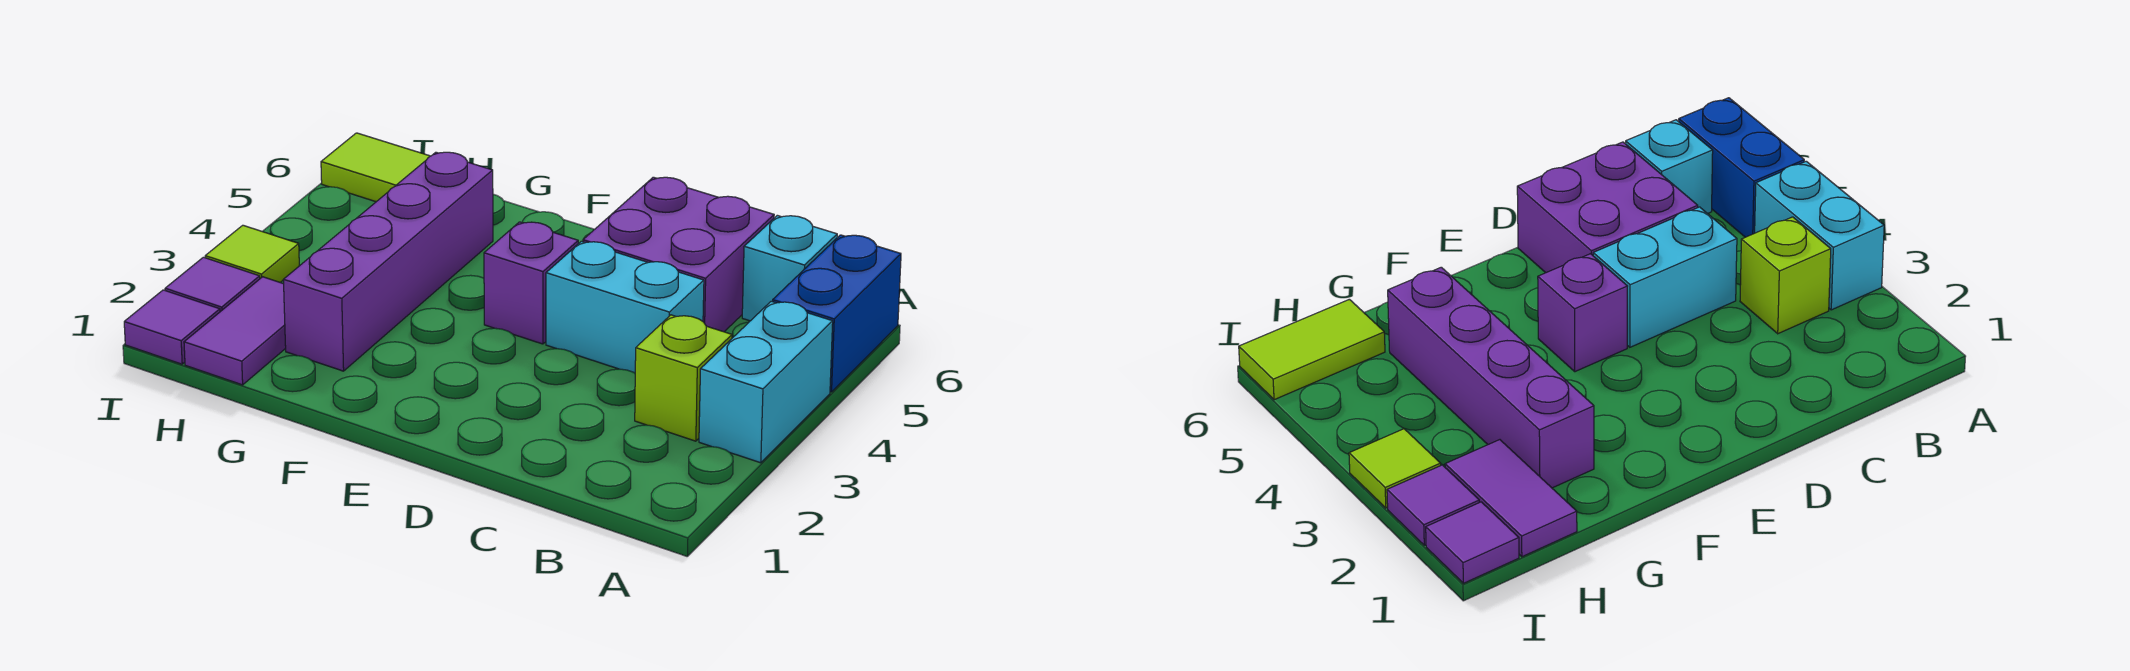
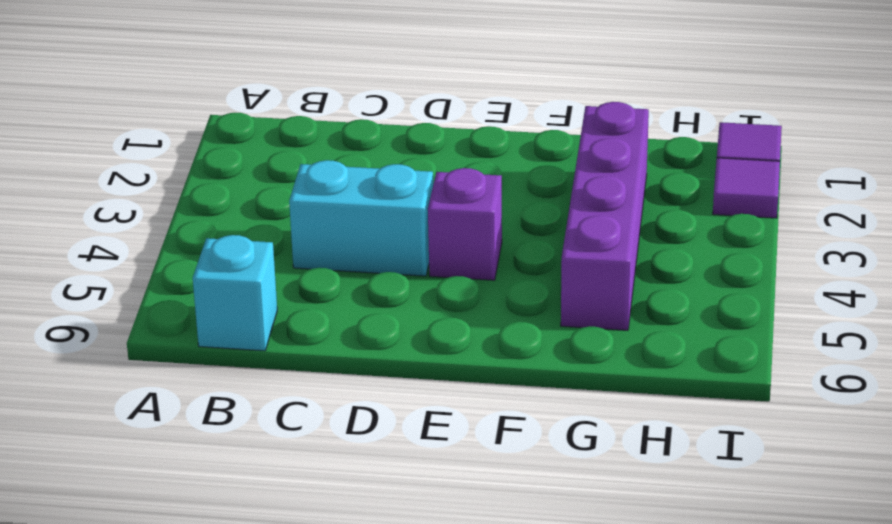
none -> cyan 1x2 brick [699,301,833,463]
none -> blue 1x2 brick [773,235,901,392]
none -> lime 1x1 brick [635,315,732,441]

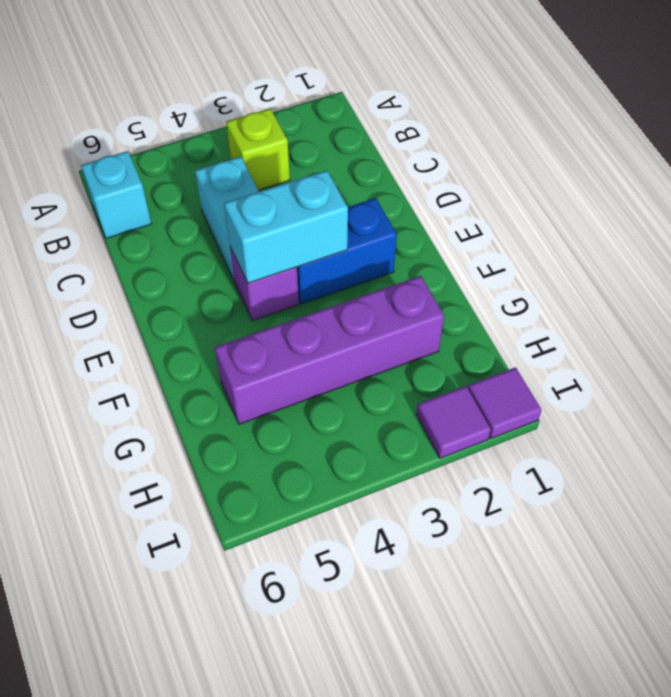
blue 1x2 brick [297,198,397,304] -> blue 1x2 brick moved to [773,235,901,392]
cyan 1x2 brick [224,170,348,283] -> cyan 1x2 brick moved to [699,301,833,463]
none -> purple 2x2 brick [583,177,774,332]
none -> purple 1x2 tile [184,277,286,385]
none -> lime 1x2 tile [321,133,430,202]

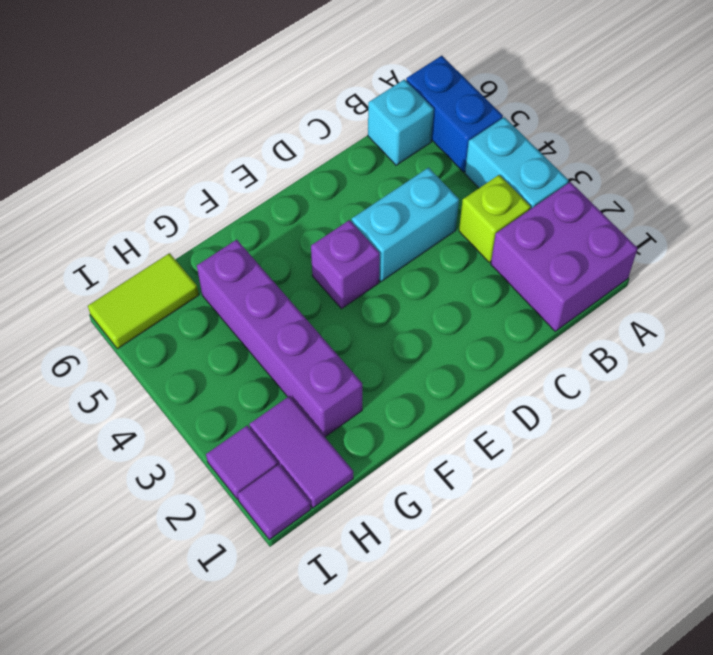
purple 2x2 brick [491,182,638,331] -> purple 2x2 brick moved to [583,177,774,332]
none -> lime 1x1 tile [205,225,299,282]

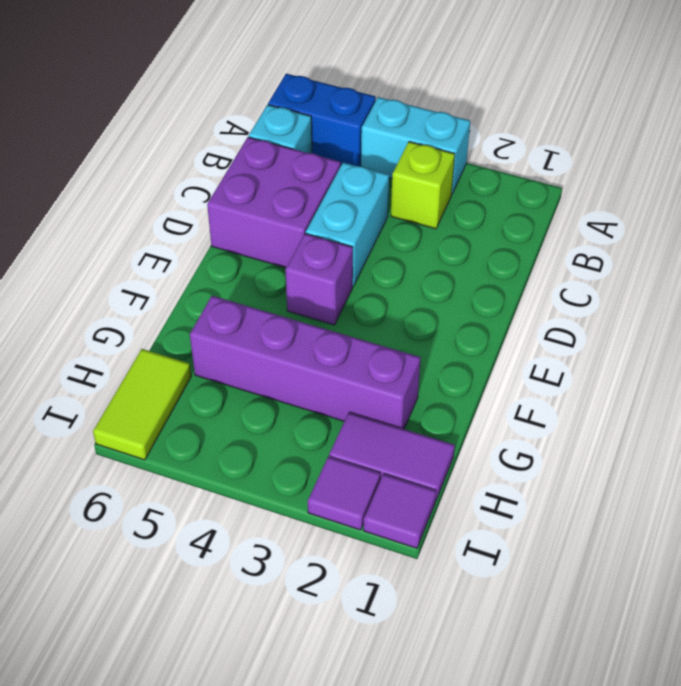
none -> lime 1x1 tile [205,225,299,282]

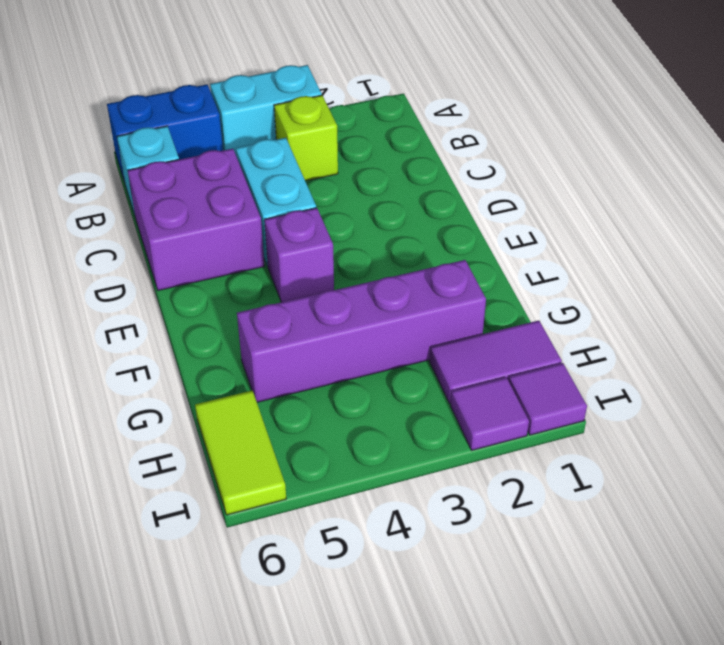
none -> lime 1x1 tile [205,225,299,282]

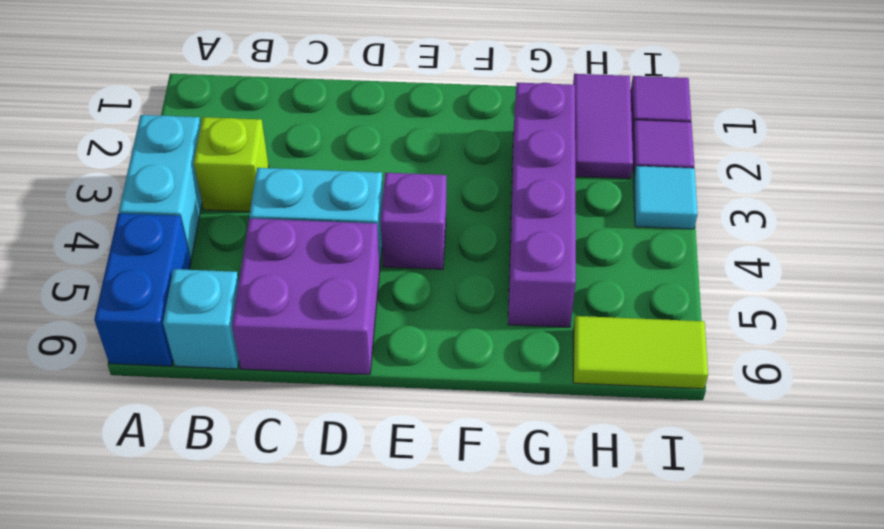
cyan 1x1 tile [633,166,698,229] -> lime 1x1 tile [205,225,299,282]

